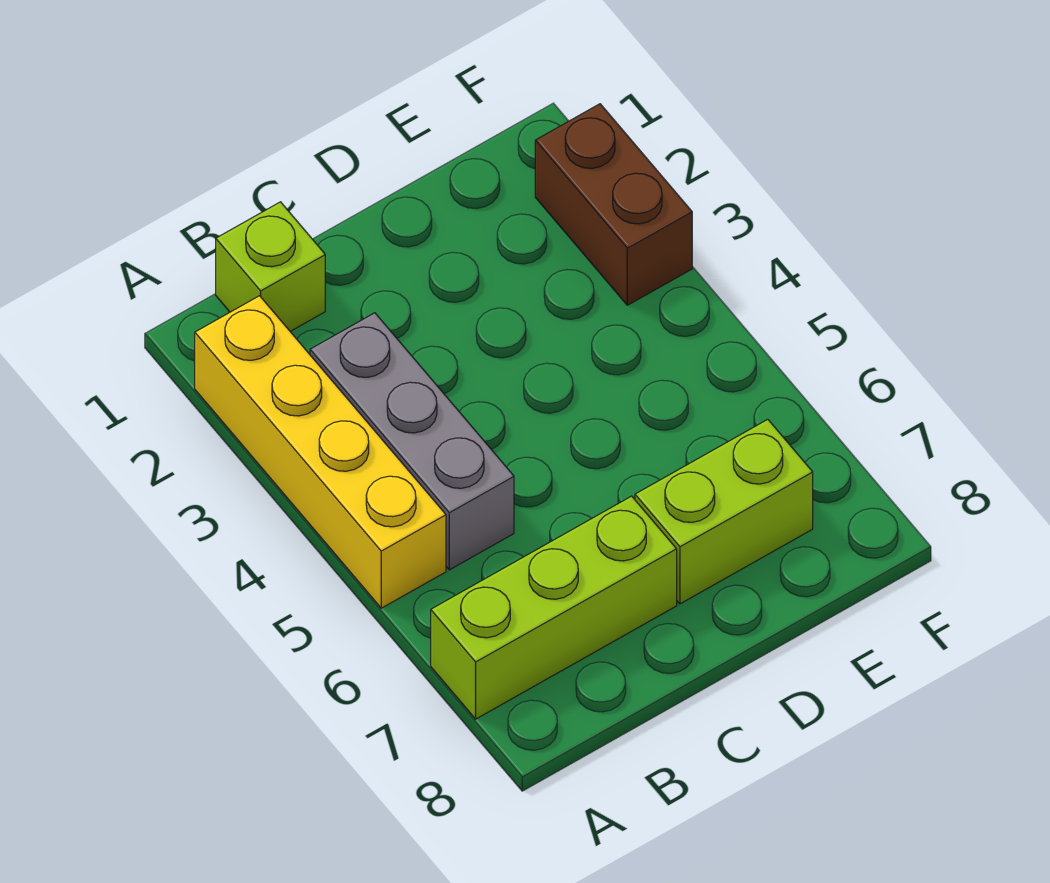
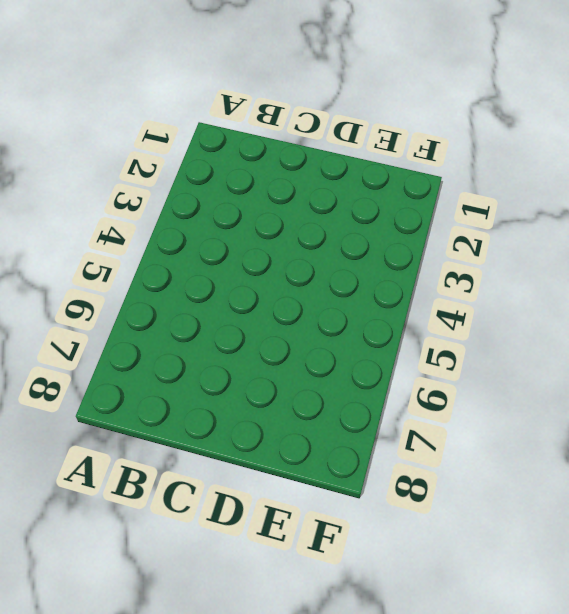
none -> yellow 1x4 brick [195,296,446,608]
none -> lime 1x3 brick [431,496,677,719]

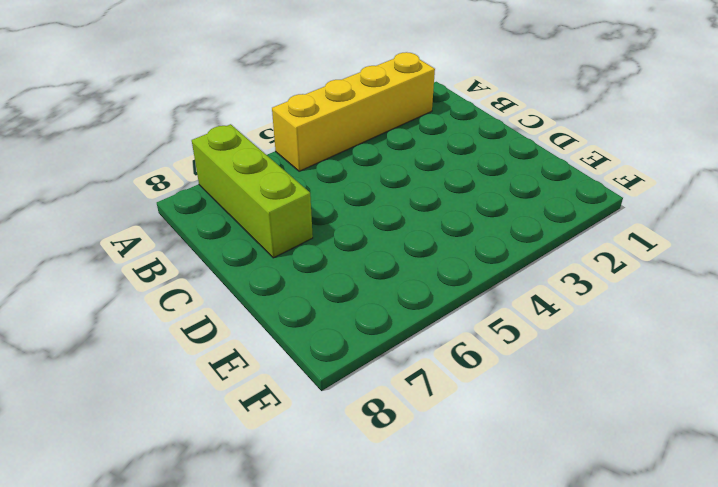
none -> lime 1x1 brick [216,202,325,331]
none -> grey 1x3 brick [310,313,514,570]

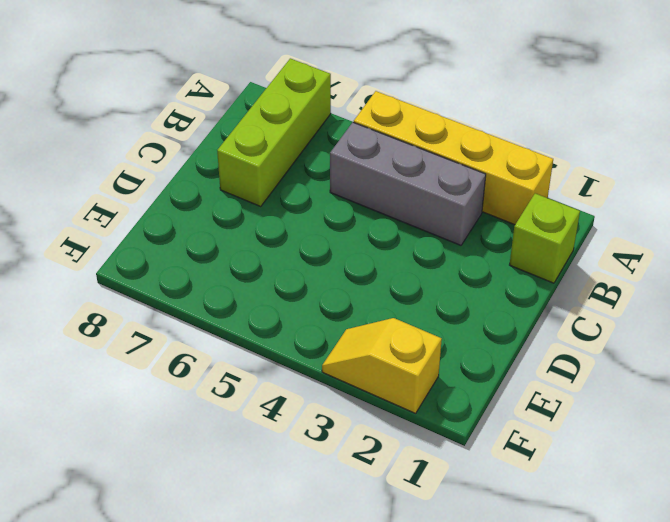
yellow 1x2 slope [322,318,442,413] -> brown 1x2 brick [535,104,692,305]
none -> lime 1x2 brick [635,419,813,604]

